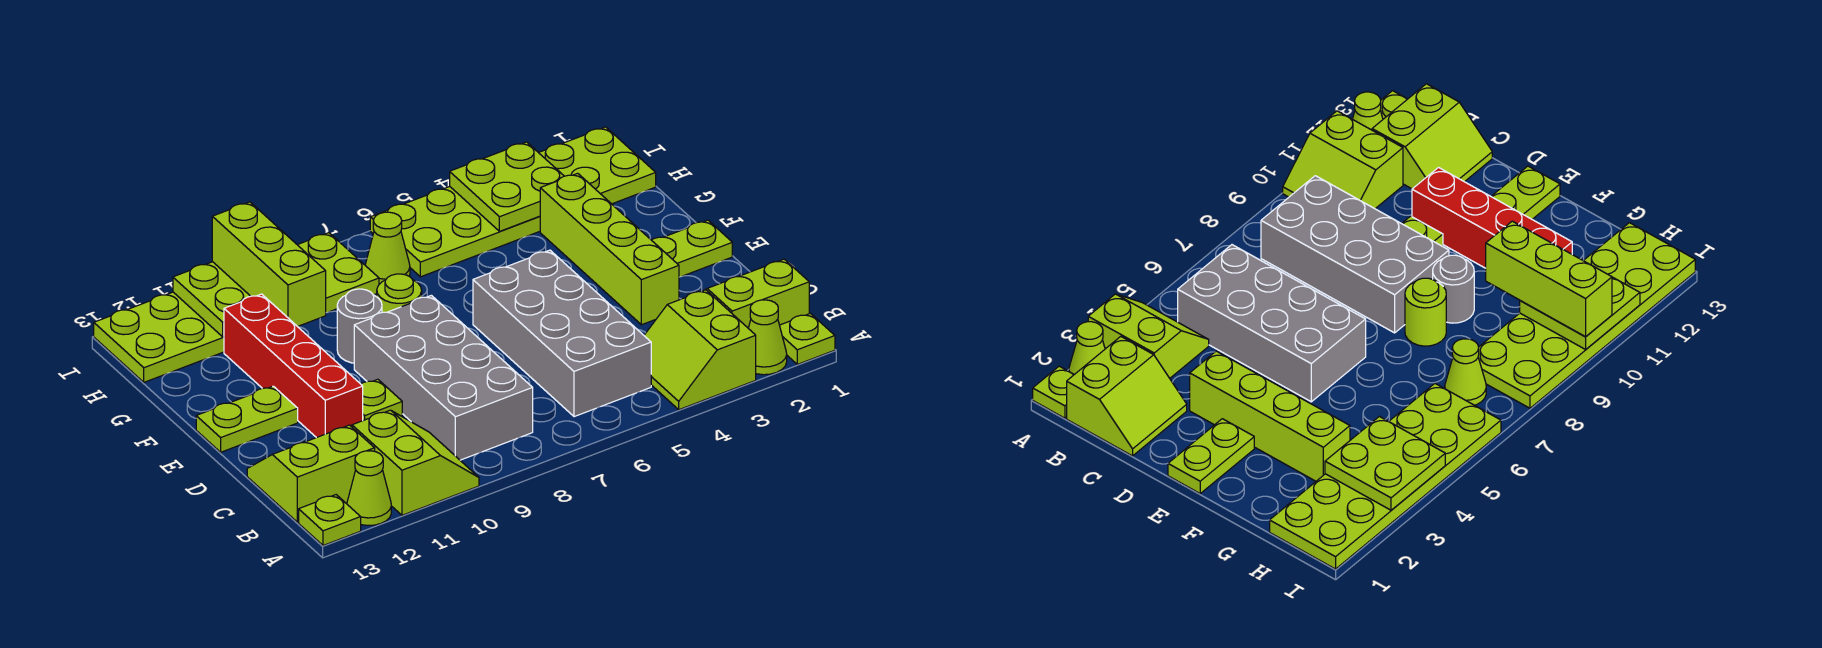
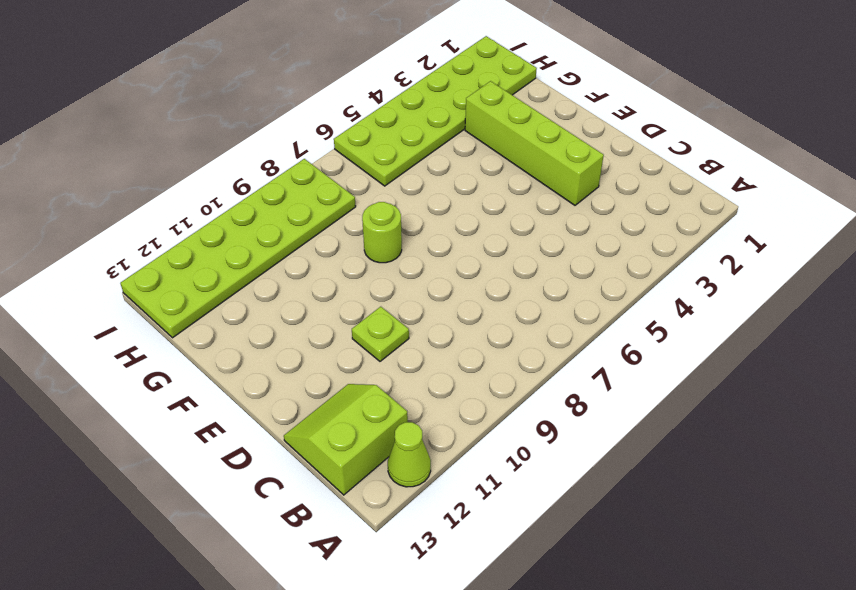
none -> lime 1x1 plate [780,313,835,364]
none -> lime 1x1 cone [748,300,787,375]
none -> lime 2x2 slope [644,290,756,410]

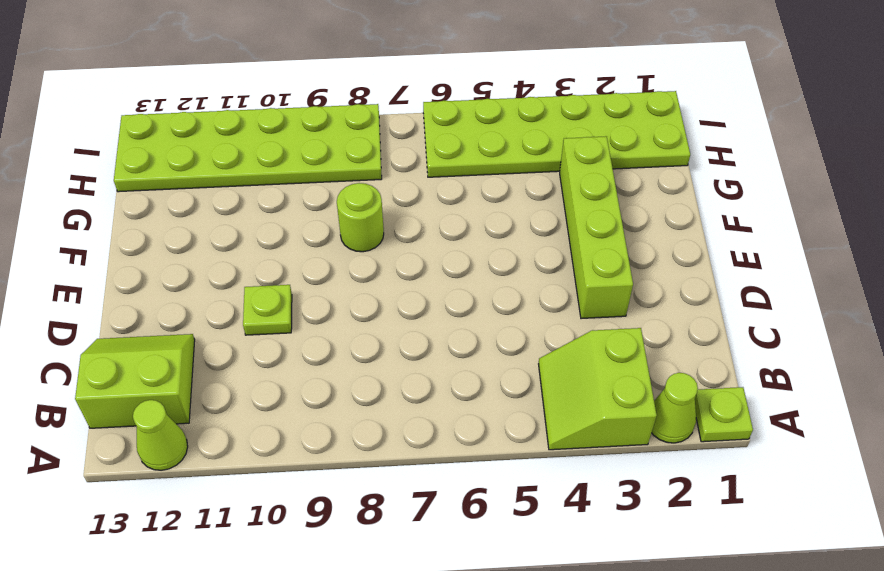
none -> lime 2x2 slope [352,410,479,515]
none -> lime 1x1 plate [299,495,361,545]
none -> lime 2x2 slope [705,259,809,328]

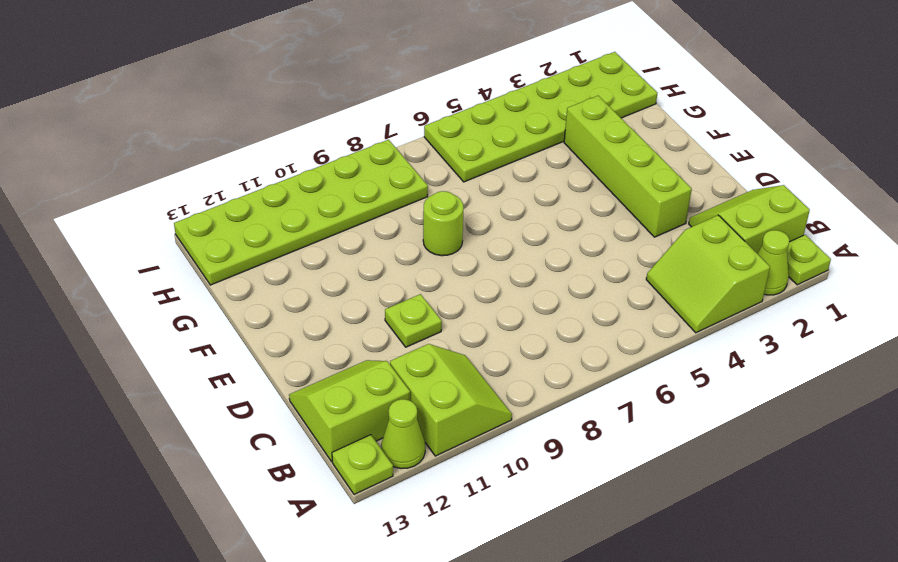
none -> grey 2x4 brick [473,250,651,417]
none -> grey 2x4 brick [354,295,533,460]
none -> red 1x4 brick [224,294,363,438]

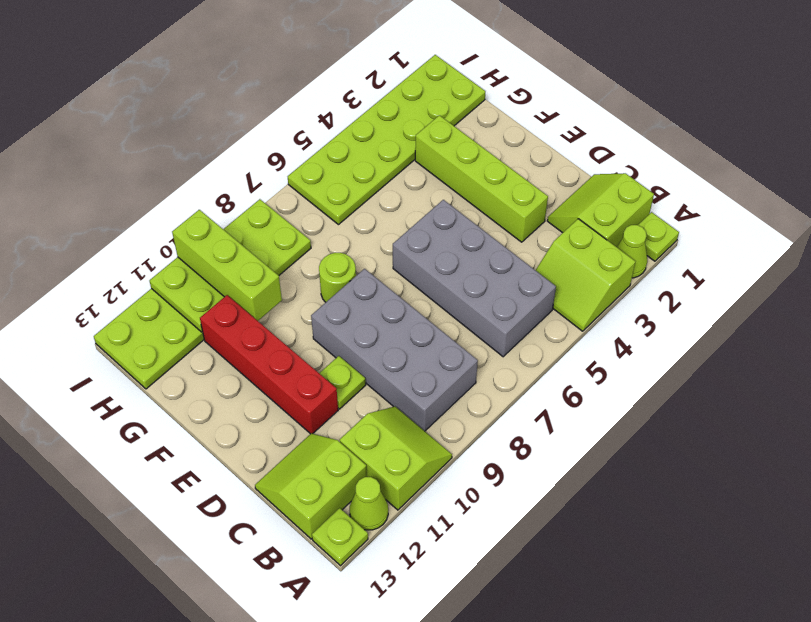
none -> lime 1x2 plate [652,220,732,277]
none -> lime 1x2 plate [196,386,298,452]
none -> grey 1x1 round brick [337,289,382,363]

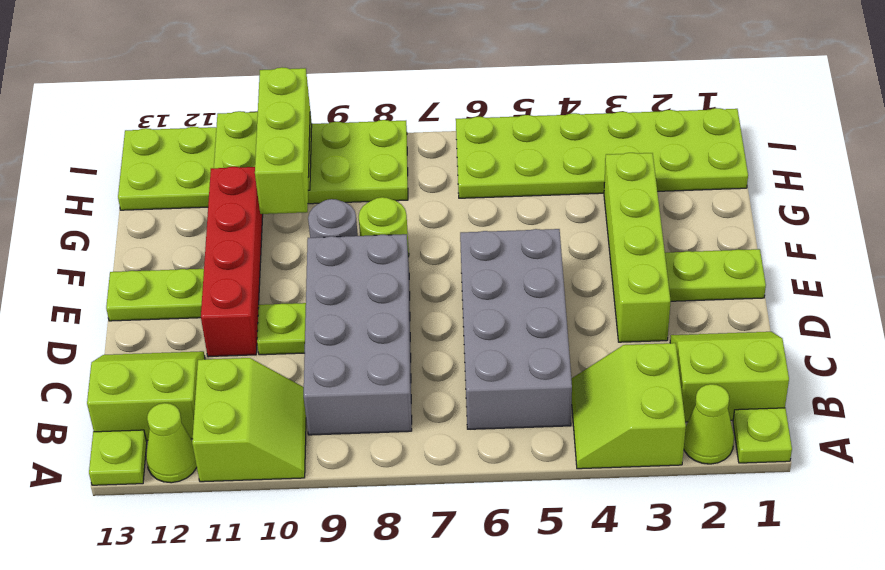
none -> lime 1x1 cone [365,212,410,284]
none -> lime 2x2 plate [450,142,564,231]

